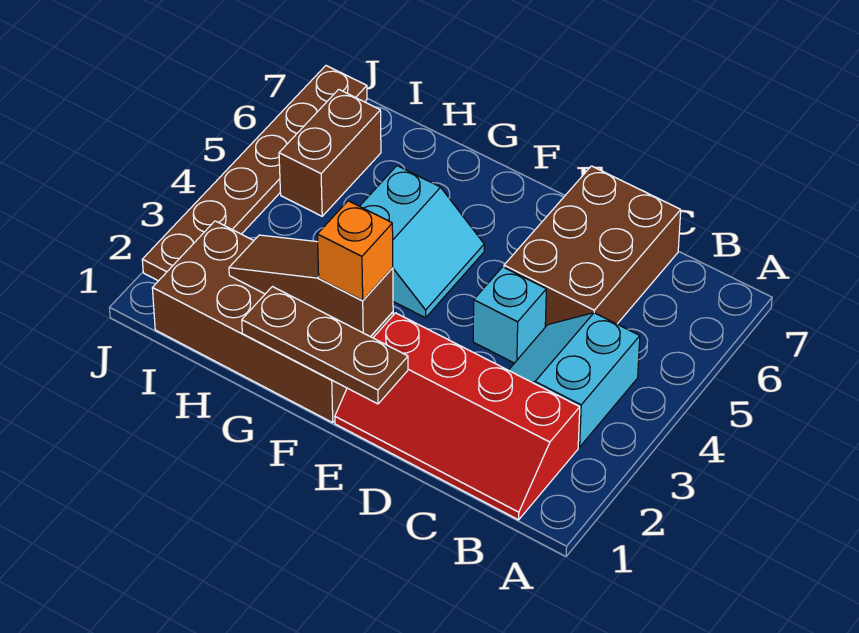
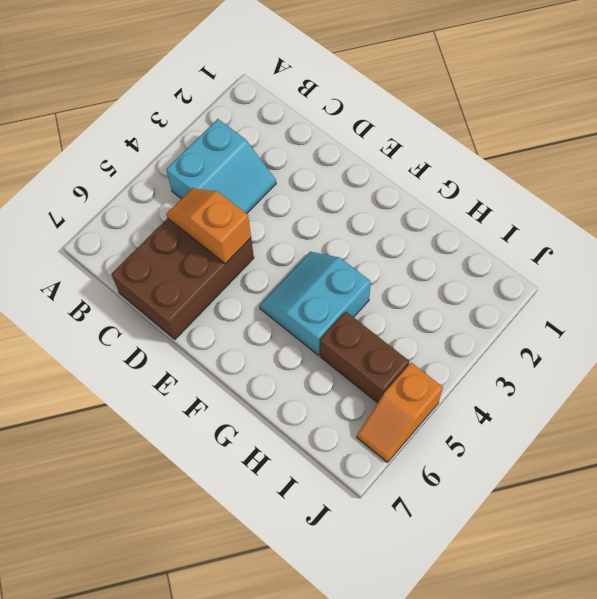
orange 1x2 slope [166,188,251,264] -> none
brown 1x2 brick [320,312,409,403] -> brown 1x2 brick turned to [279,89,381,216]
orange 1x2 slope [357,363,443,463] -> brown 1x6 plate [142,66,367,281]
none -> red 2x4 slope [335,313,580,520]
none -> cyan 1x1 brick [473,267,546,363]

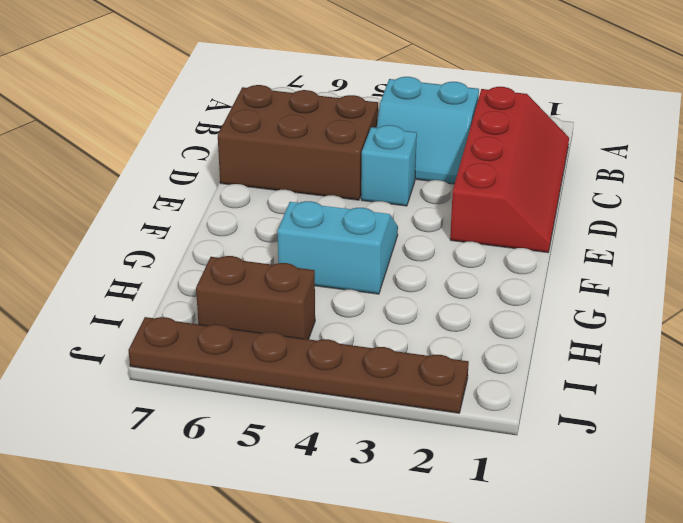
none -> brown 2x4 brick [152,221,393,423]
none -> brown 1x3 plate [242,287,408,404]

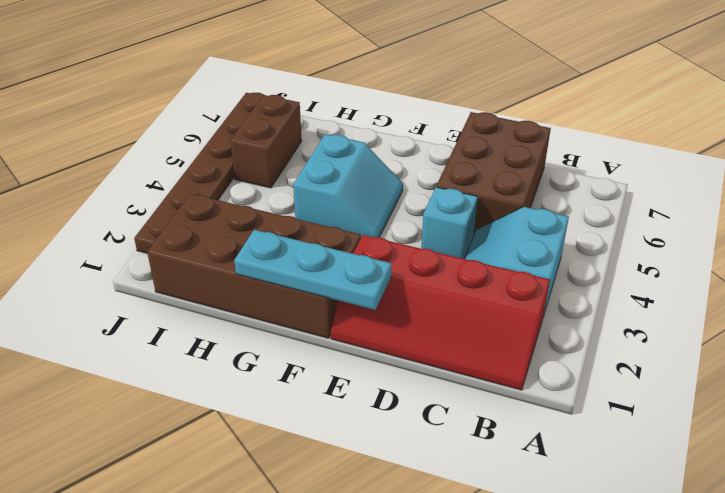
cyan 1x3 plate [234,230,392,310] -> brown 1x3 plate [242,287,408,404]
none -> brown 1x3 slope [229,235,393,337]
none -> orange 1x1 brick [317,201,393,301]

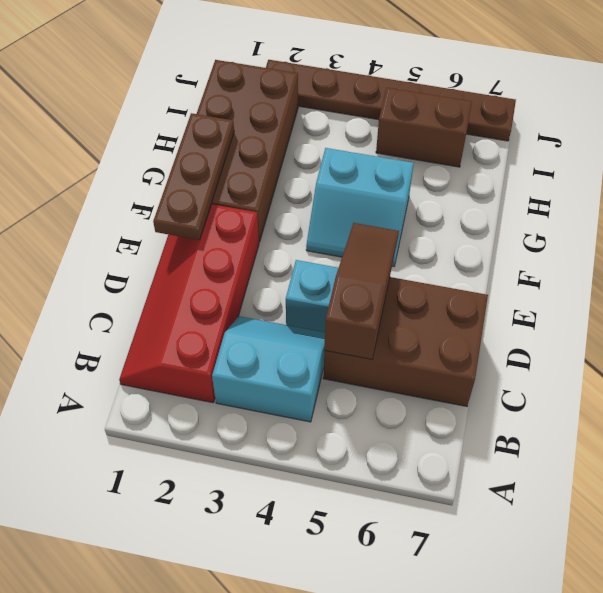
brown 1x3 slope [324,223,399,359] -> brown 1x3 slope moved to [229,235,393,337]
none -> orange 1x1 brick [317,201,393,301]

